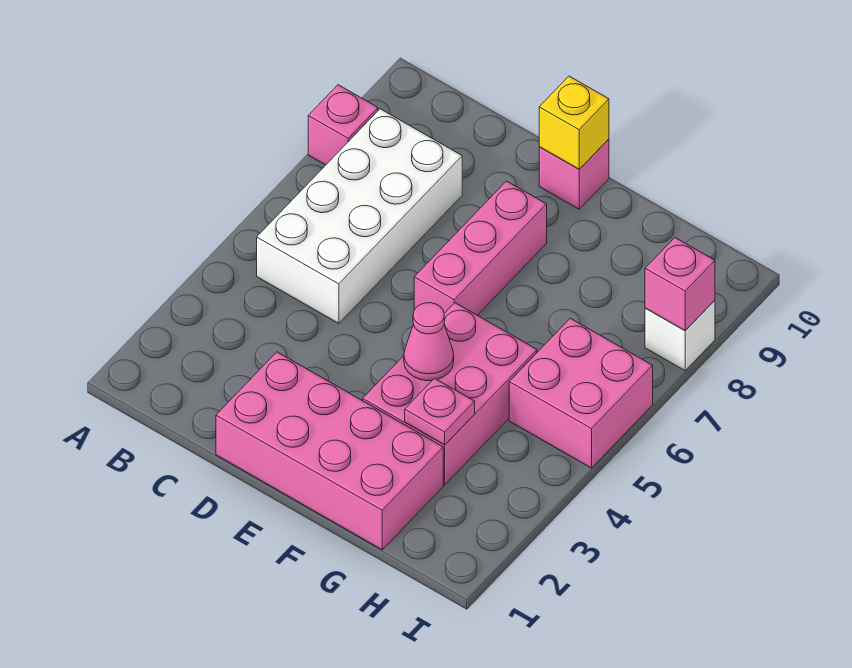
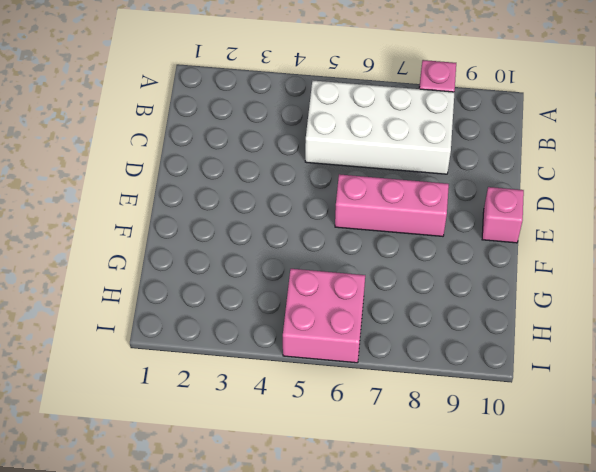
none -> pink 2x4 brick [216,352,443,550]
none -> pink 2x3 brick [363,303,537,485]
none -> white 1x1 brick [645,300,715,370]

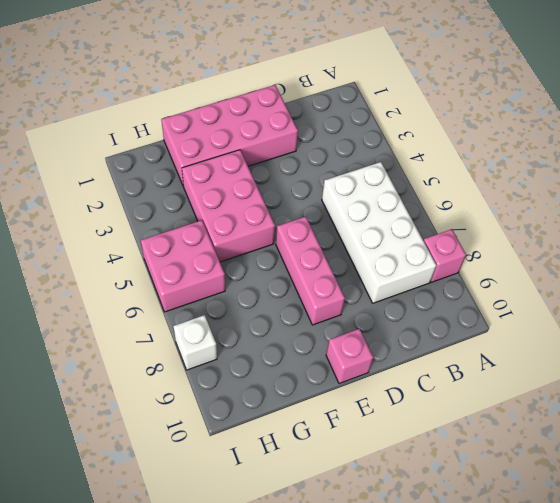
none -> yellow 1x1 brick [539,76,609,169]
none -> pink 1x1 cone [404,303,454,381]
none -> pink 1x1 plate [405,378,475,445]

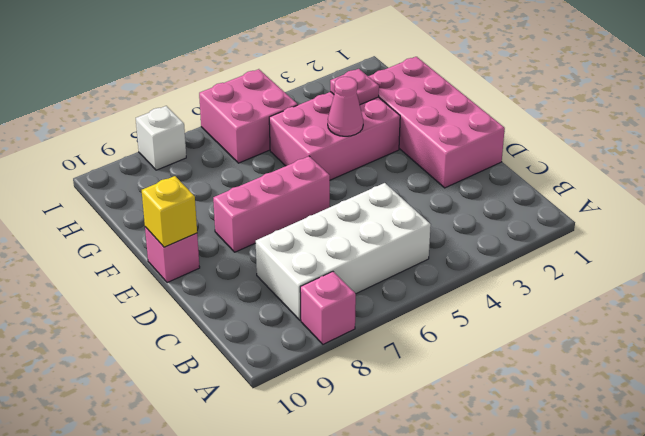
none -> pink 1x1 brick [645,238,715,331]

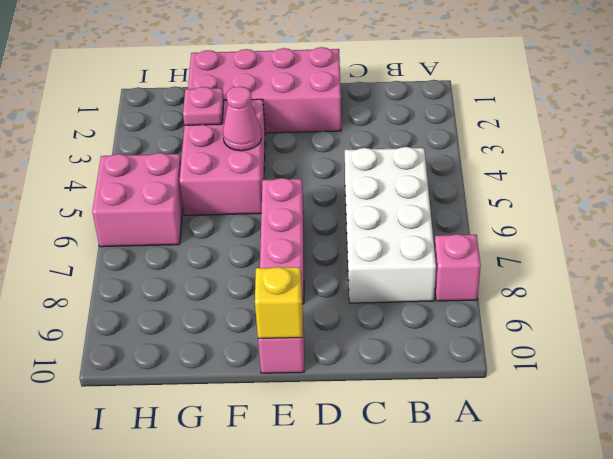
none -> white 1x1 brick [645,300,715,370]
none -> pink 1x1 brick [645,238,715,331]

